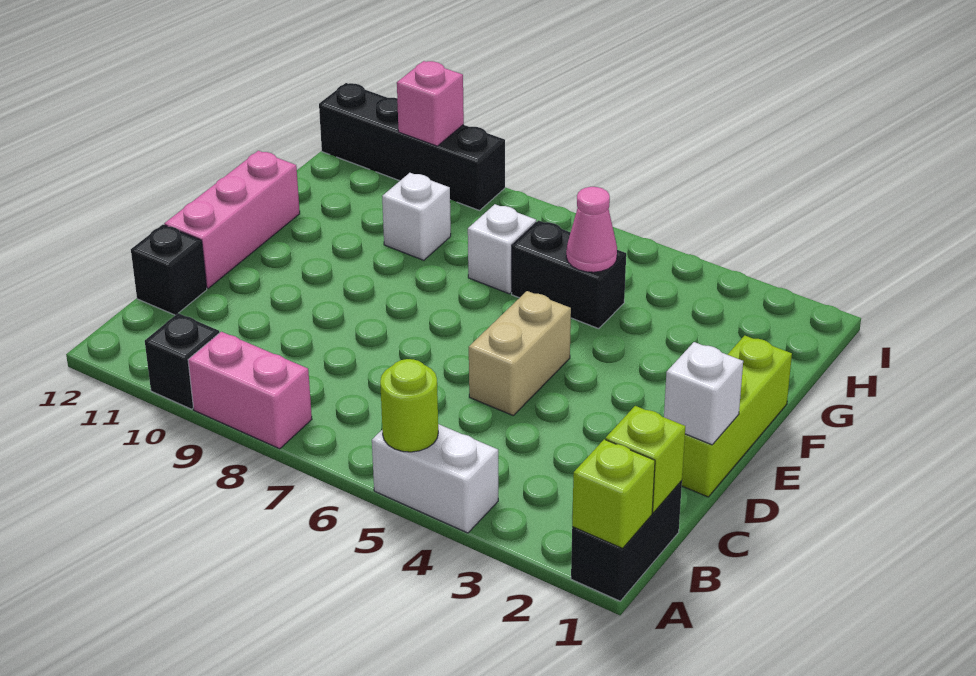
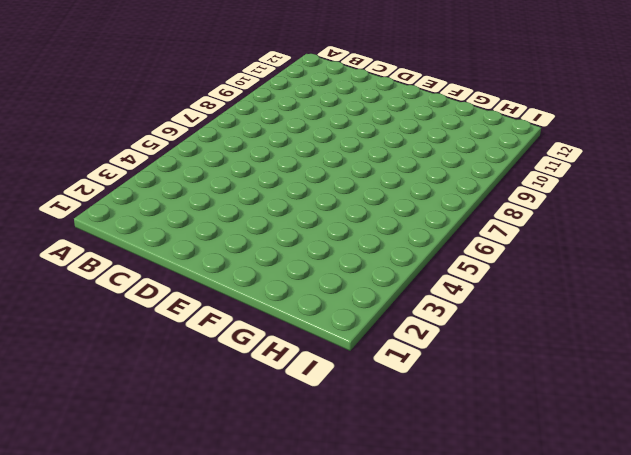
none -> black 1x2 brick [571,481,682,601]
none -> white 1x2 brick [372,424,498,533]
none -> pink 1x2 brick [188,332,312,449]

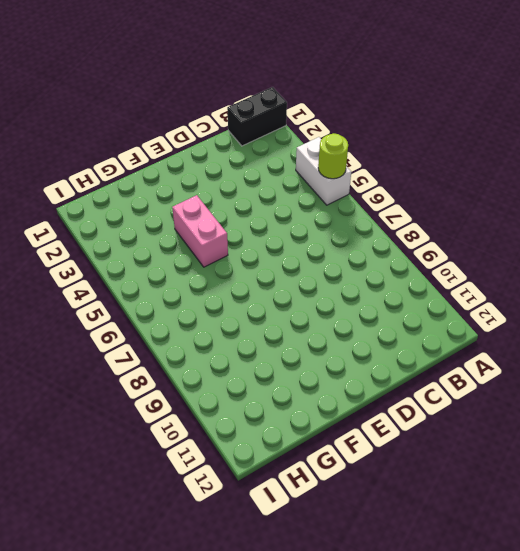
pink 1x2 brick [172,195,228,267] -> pink 1x2 brick moved to [188,332,312,449]
none -> black 1x1 brick [145,313,219,409]
none -> black 1x1 brick [131,225,207,315]
none -> lime 1x3 brick [682,336,792,497]

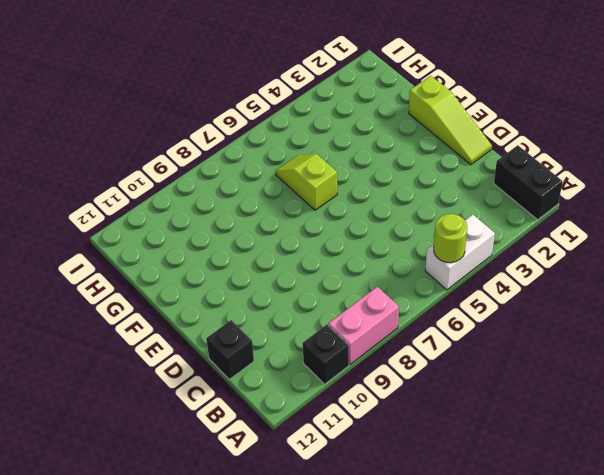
lime 1x3 slope [409,76,492,165] -> lime 1x3 brick [682,336,792,497]
lime 1x2 slope [275,154,337,210] -> black 1x2 brick [512,220,626,329]
none -> tan 1x2 brick [469,291,571,415]
none -> pink 1x3 brick [164,151,300,288]
none -> white 1x1 brick [468,204,536,294]

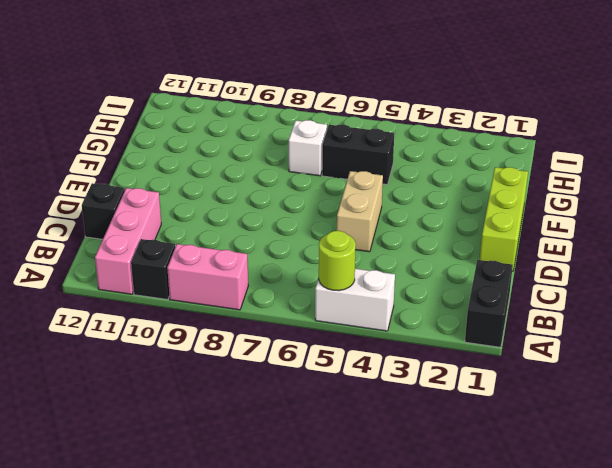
pink 1x3 brick [95,188,161,294] -> pink 1x3 brick moved to [164,151,300,288]
none -> white 1x1 brick [382,173,451,260]
none -> black 1x4 brick [319,83,505,211]
none -> lime 1x1 brick [572,439,655,548]

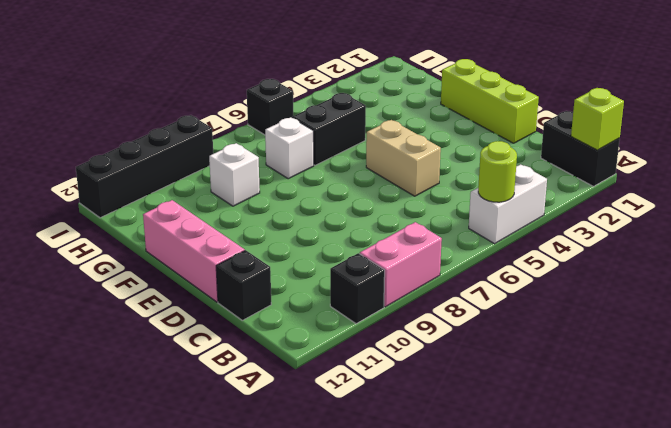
black 1x1 brick [247,79,294,135] -> none
none -> lime 1x1 brick [606,406,685,513]
none -> white 1x1 brick [664,342,743,445]
none -> pink 1x1 cone [566,187,617,272]

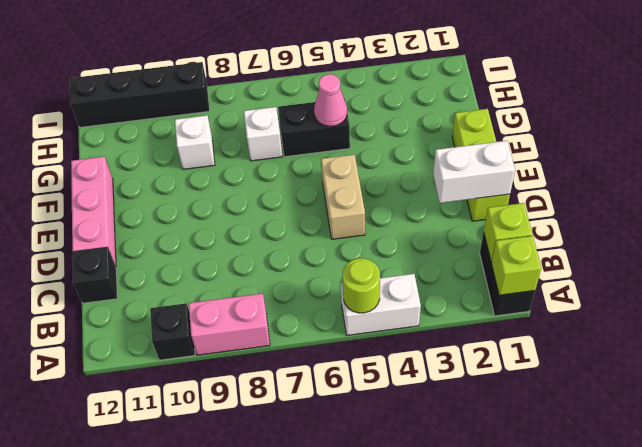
white 1x2 brick [433,141,515,203] -> white 1x1 brick [664,342,743,445]
none -> pink 1x1 brick [397,61,464,146]

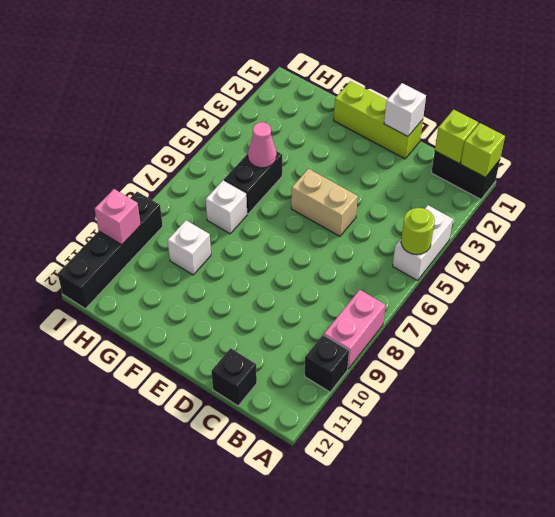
none -> pink 1x3 brick [164,151,300,288]

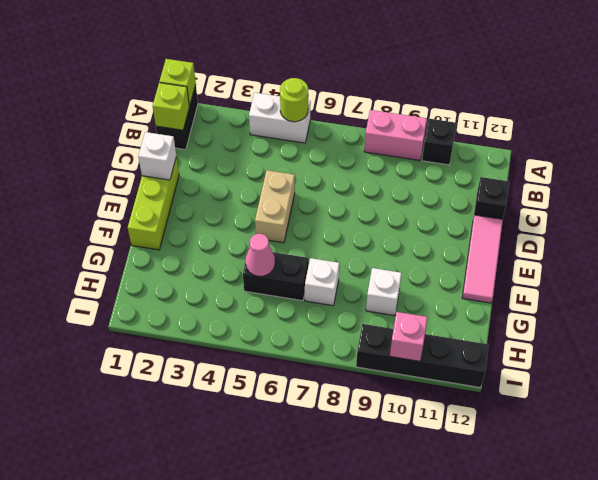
pink 1x3 tile [462,215,503,303] -> pink 1x3 brick [164,151,300,288]

